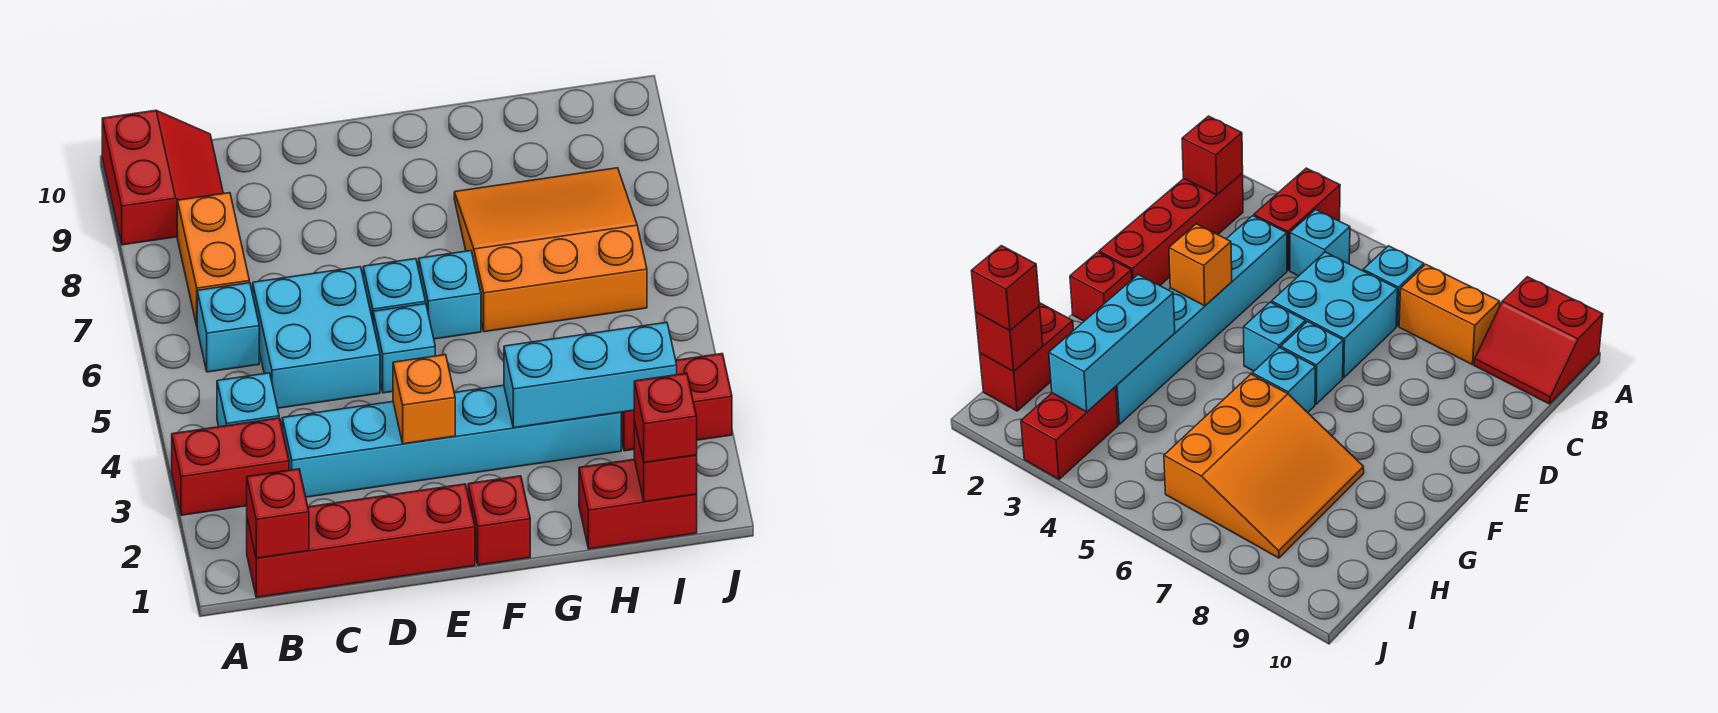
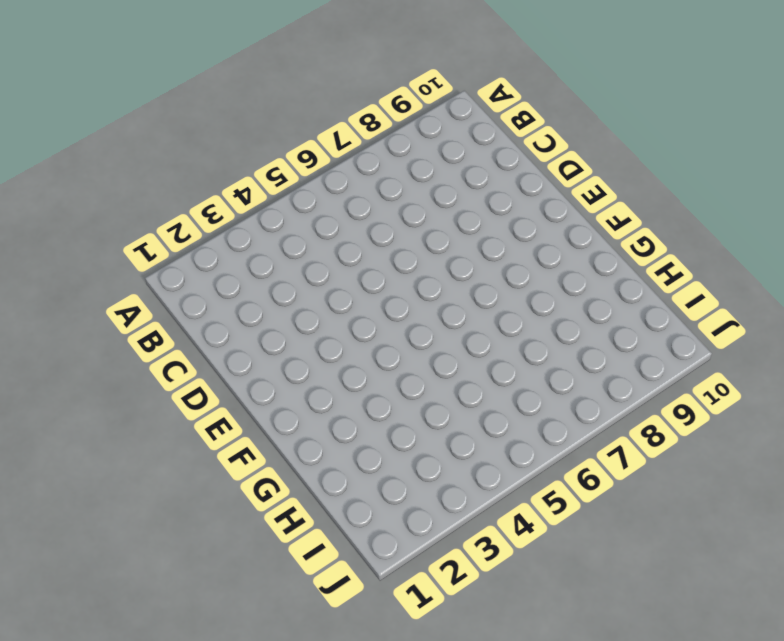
none -> red 1x2 brick [172,418,289,515]
none -> red 2x2 slope [102,110,223,245]
none -> red 1x4 brick [247,484,475,597]

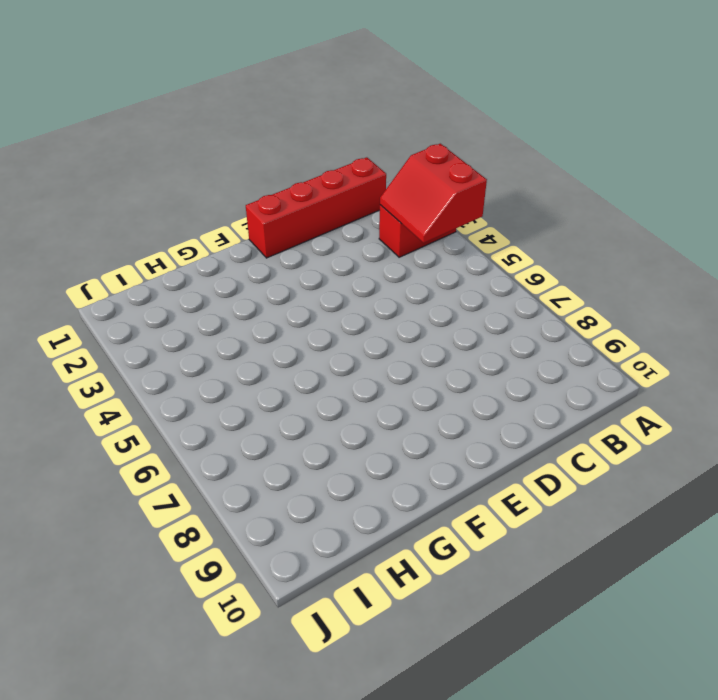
red 2x2 slope [380,144,487,243] -> red 2x2 slope moved to [102,110,223,245]
none -> cyan 1x1 brick [217,373,279,427]
none -> cyan 1x1 brick [197,283,259,372]
none -> orange 1x2 brick [177,193,249,325]

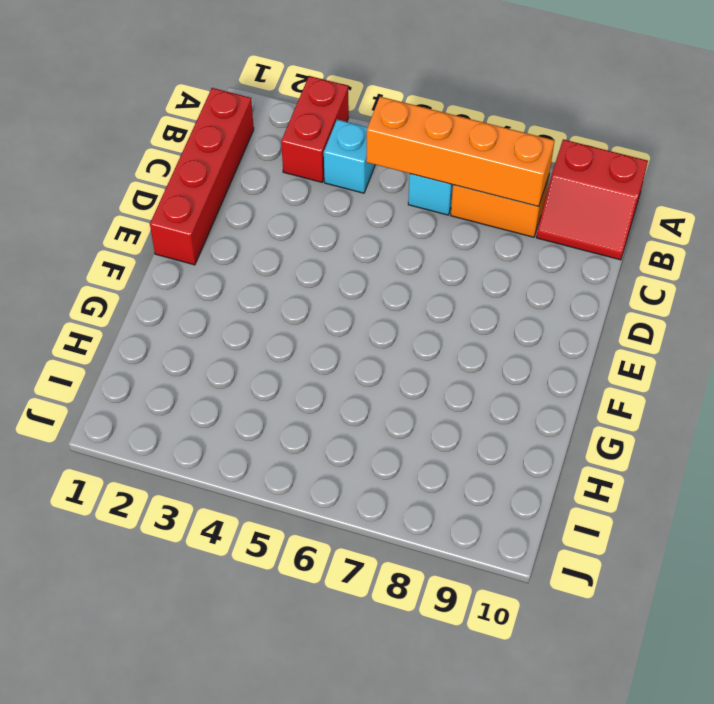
orange 1x4 brick [366,97,555,207] -> none
none -> cyan 1x6 brick [282,385,621,497]
none -> cyan 2x2 brick [253,267,380,408]
none -> cyan 1x1 brick [373,304,435,393]

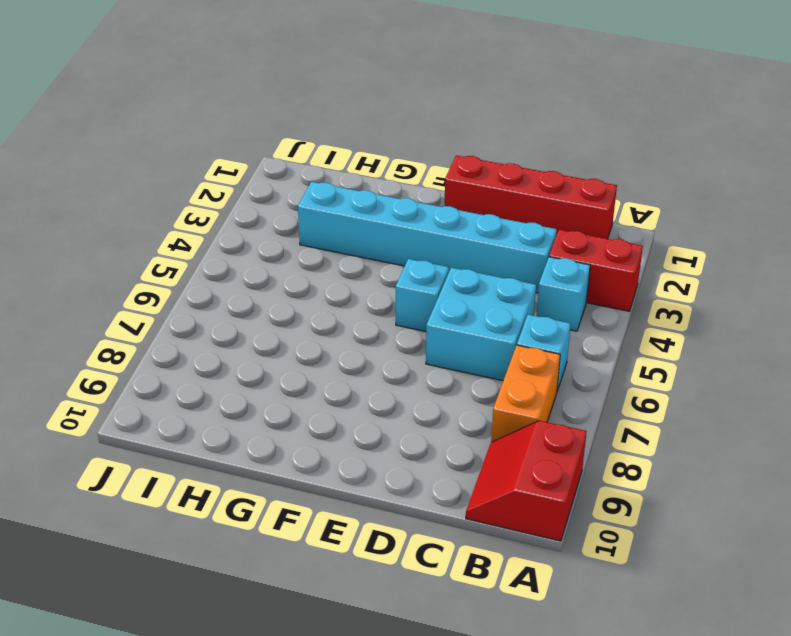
none -> cyan 1x1 brick [363,259,426,320]
none -> red 1x1 brick [468,476,530,565]
none -> cyan 1x1 brick [419,251,481,339]

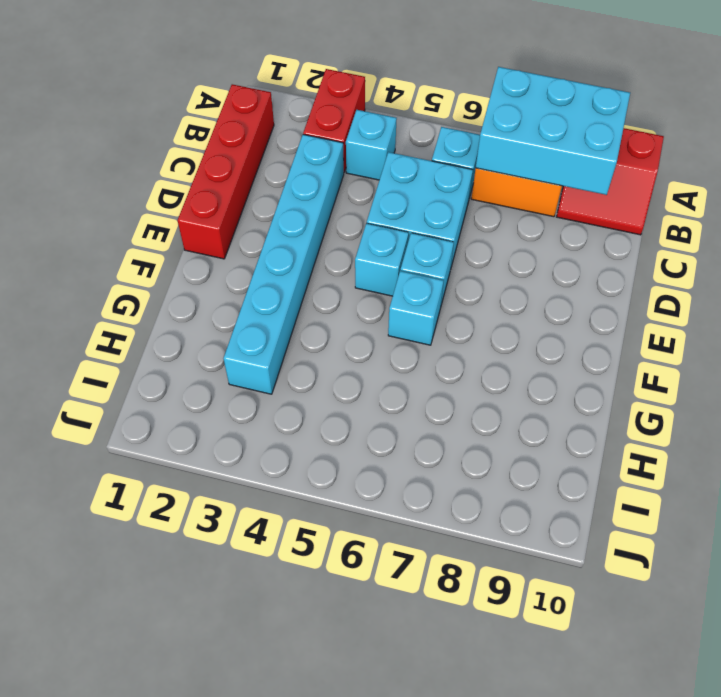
cyan 2x3 brick [476,67,630,195] -> none
none -> red 1x1 brick [468,476,530,565]
none -> orange 3x3 slope [454,168,647,332]
none -> red 1x2 brick [579,459,697,549]

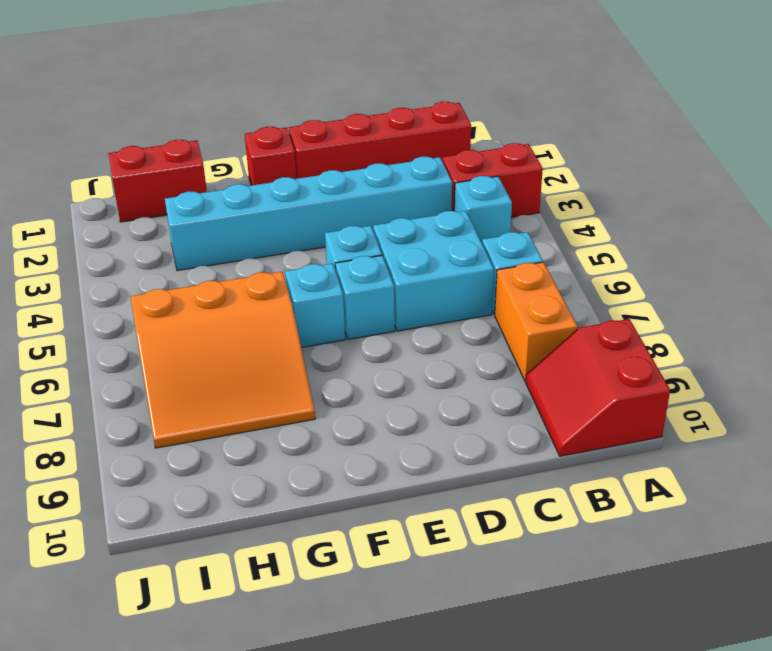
none -> red 1x2 brick [621,354,732,451]
none -> red 1x1 brick [247,469,309,558]
none -> orange 1x1 brick [393,355,455,444]

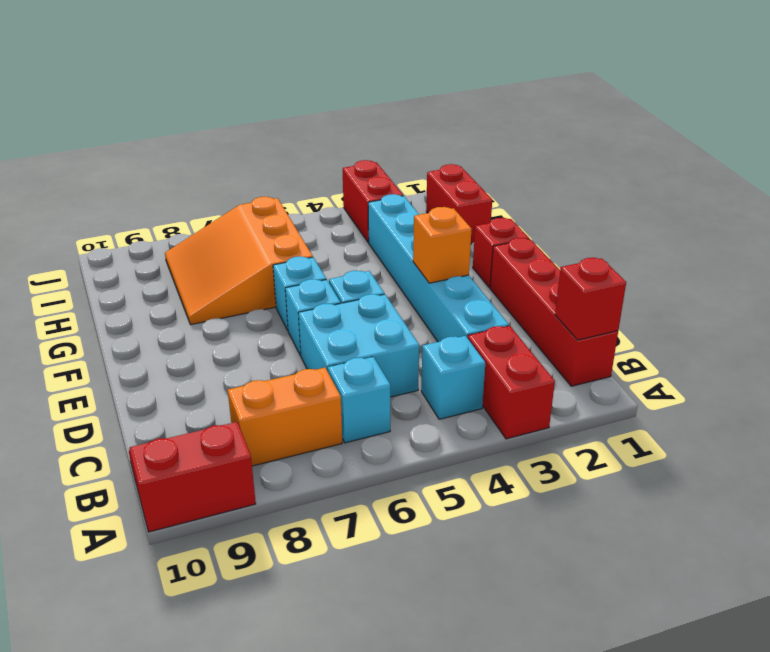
none -> cyan 1x3 brick [504,322,677,428]
none -> red 1x1 brick [634,421,697,502]
none -> red 1x1 brick [634,373,697,463]

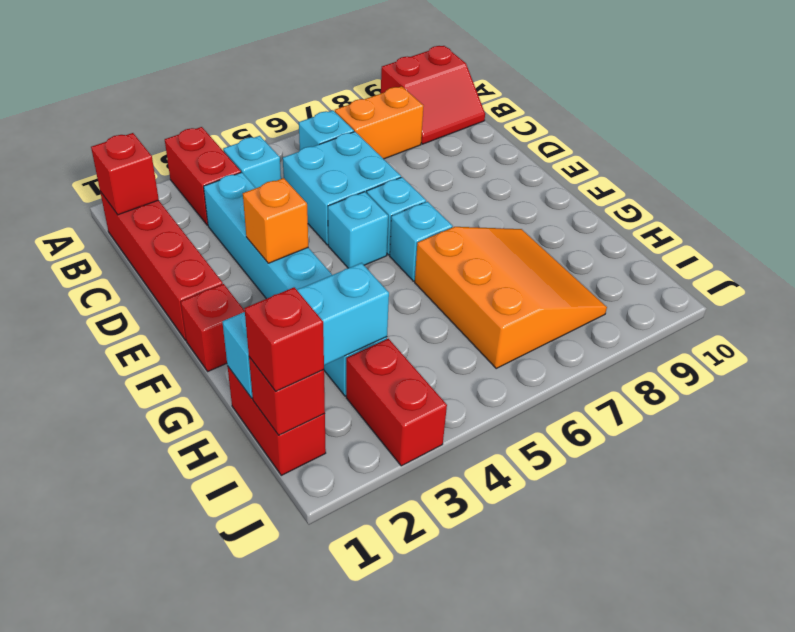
cyan 1x3 brick [222,263,389,398] -> cyan 1x3 brick turned to [504,322,677,428]

